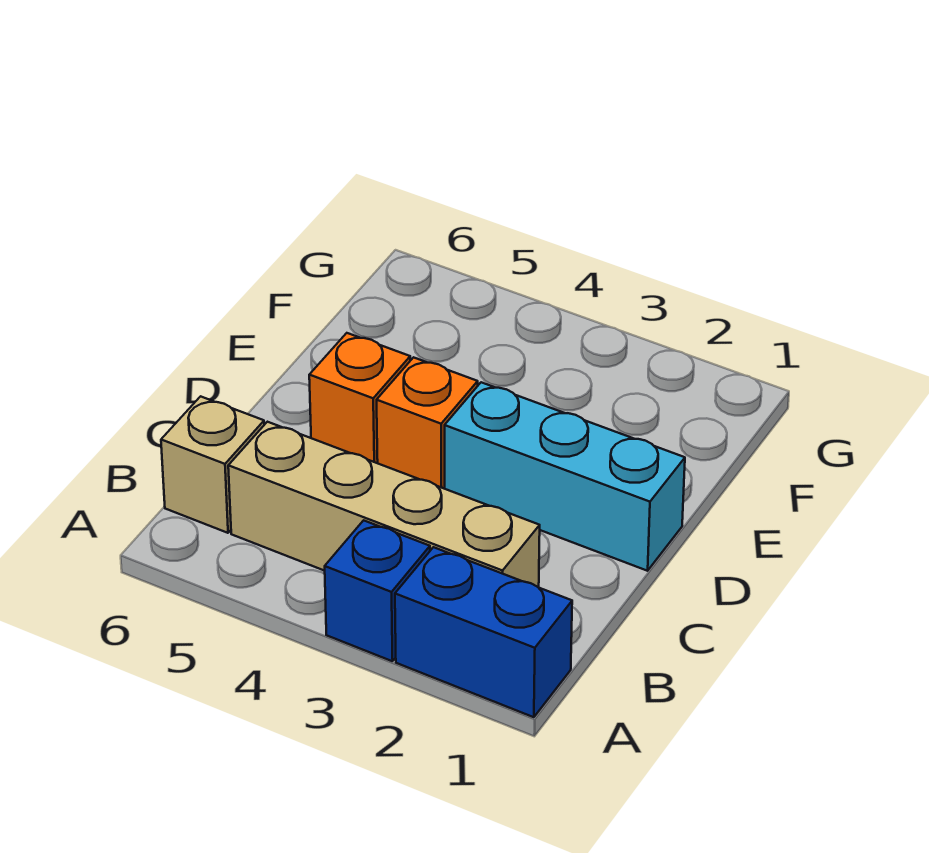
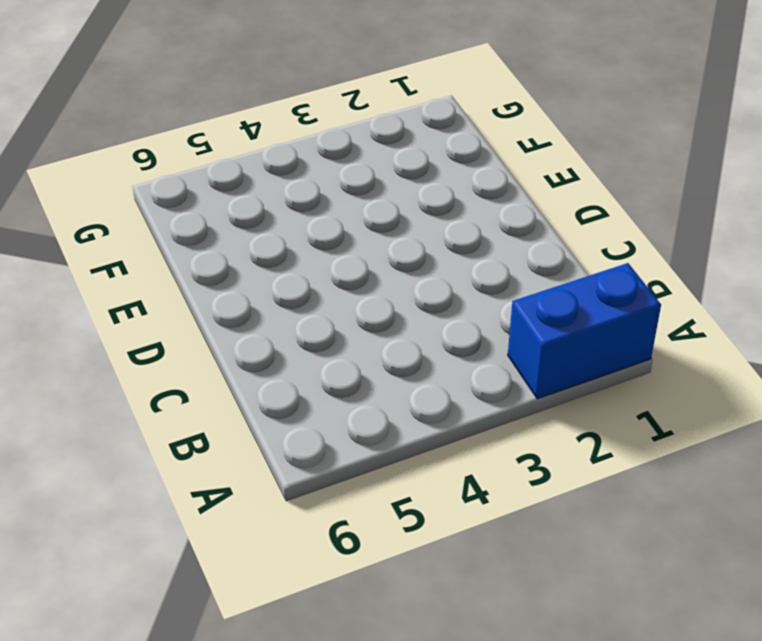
none -> blue 1x1 brick [325,520,430,661]
none -> tan 1x4 brick [228,422,540,588]

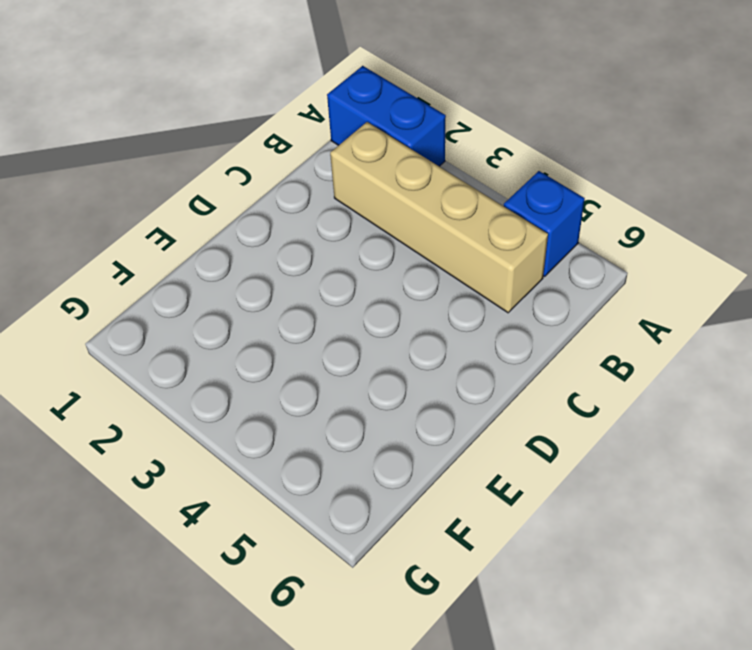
blue 1x1 brick [504,171,585,276] -> blue 1x1 brick moved to [325,520,430,661]
none -> tan 1x1 brick [161,396,264,533]
none -> cyan 1x3 brick [445,382,685,571]

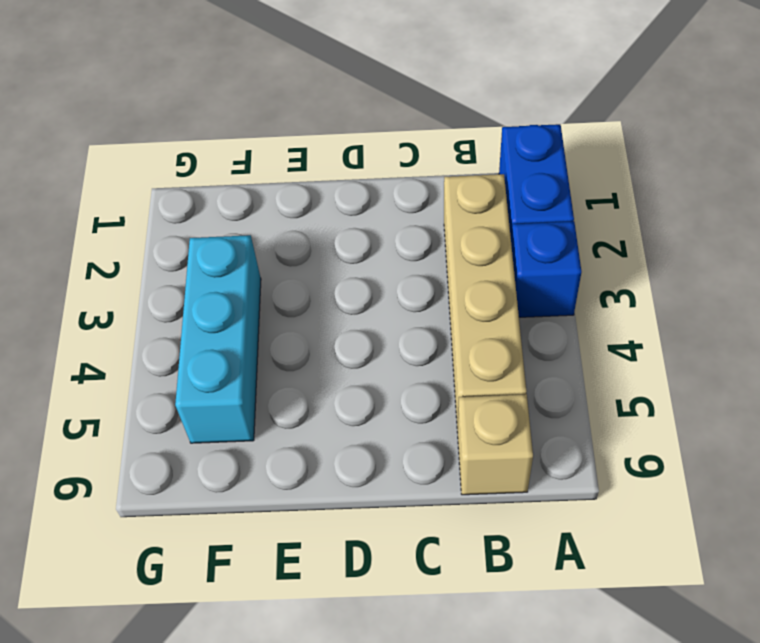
cyan 1x3 brick [175,235,261,443] -> cyan 1x3 brick moved to [445,382,685,571]
none -> orange 1x1 brick [377,357,478,489]
none -> orange 1x1 brick [309,333,410,463]

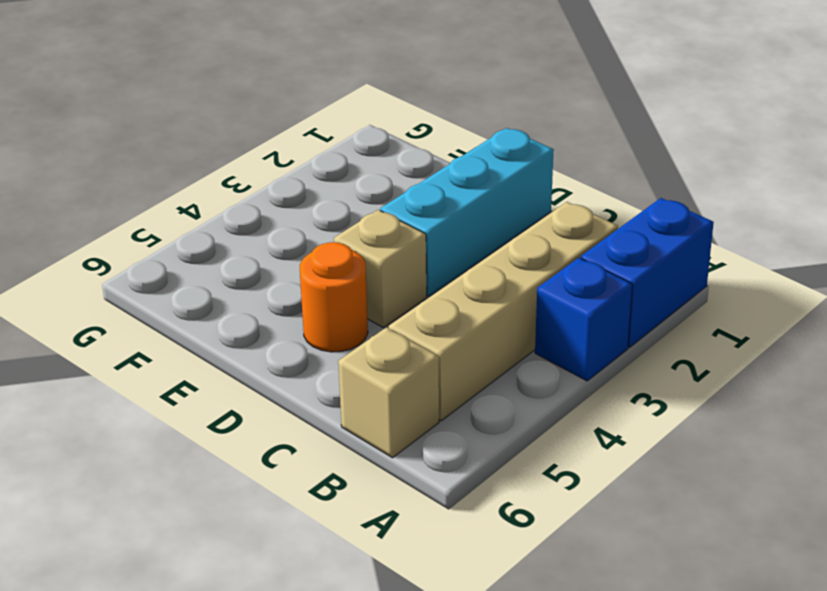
tan 1x1 brick [334,210,427,328] -> orange 1x1 brick [377,357,478,489]
orange 1x1 round brick [300,242,368,352] -> orange 1x1 brick [309,333,410,463]

